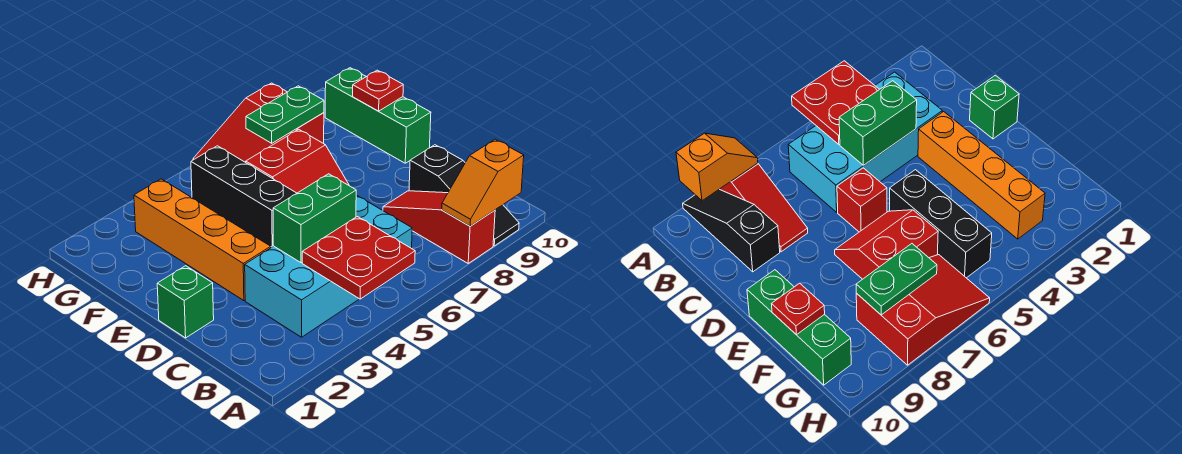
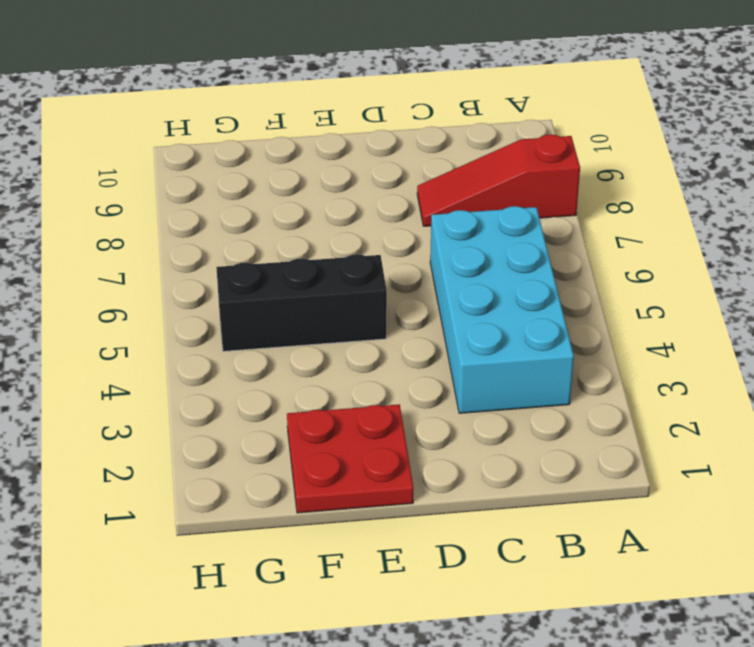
red 2x2 plate [287,404,414,513] -> red 2x2 plate moved to [302,217,415,299]
none -> black 1x3 slope [409,145,519,246]
none -> green 1x1 brick [157,266,214,338]
none -> orange 1x4 brick [134,179,271,301]

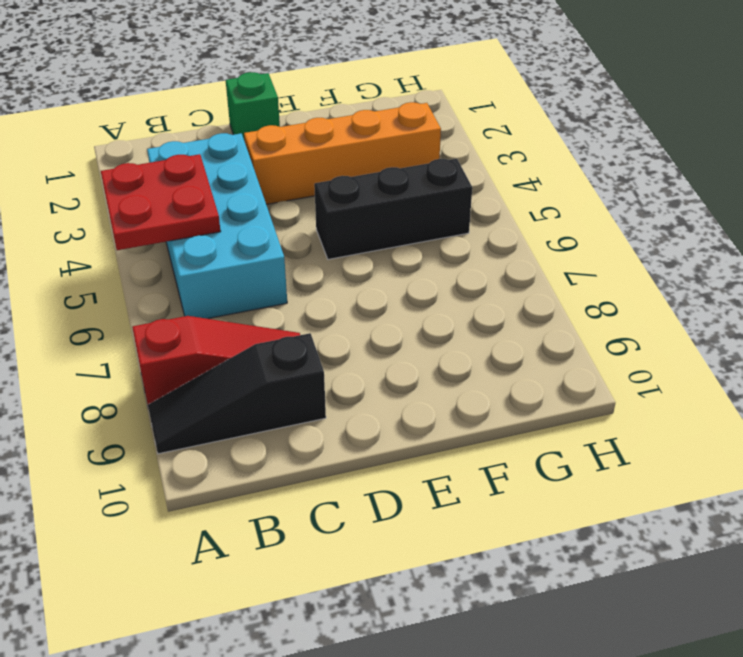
none -> red 1x1 brick [837,168,887,232]
none -> red 2x2 slope [246,129,349,193]
none -> green 1x3 brick [325,68,431,163]

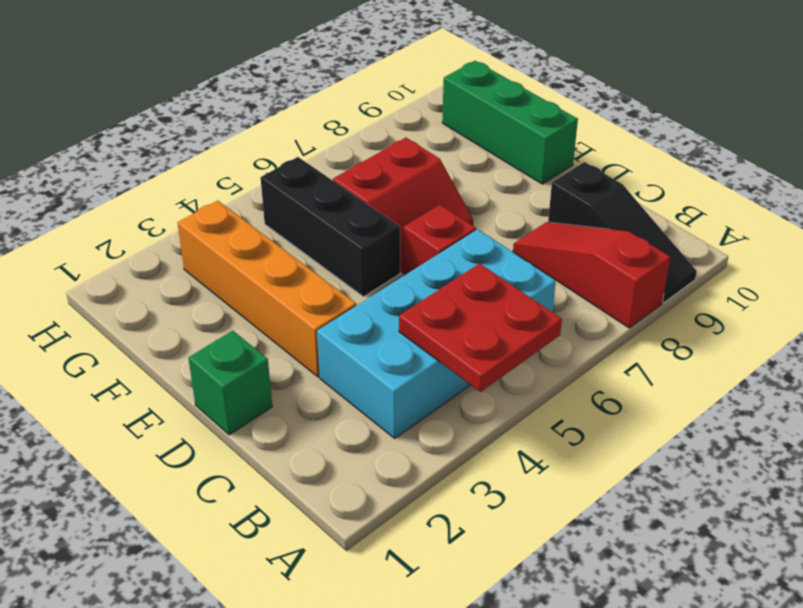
none -> red 2x3 slope [193,83,324,162]
none -> orange 1x2 slope [442,139,524,226]
none -> green 1x2 brick [273,174,356,263]

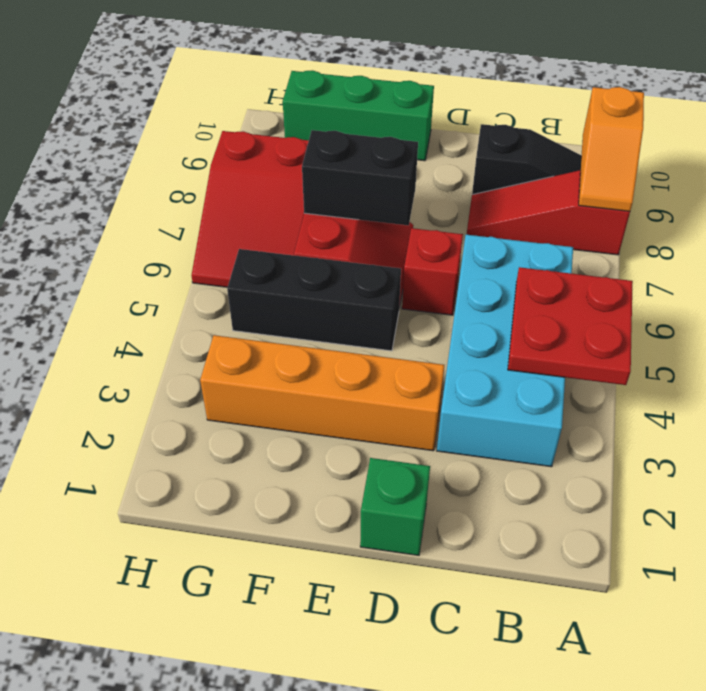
black 1x2 brick [302,130,418,225] -> none
none -> green 1x2 brick [273,174,356,263]
none -> red 1x1 plate [353,70,403,111]
none -> green 1x2 plate [246,86,324,143]

